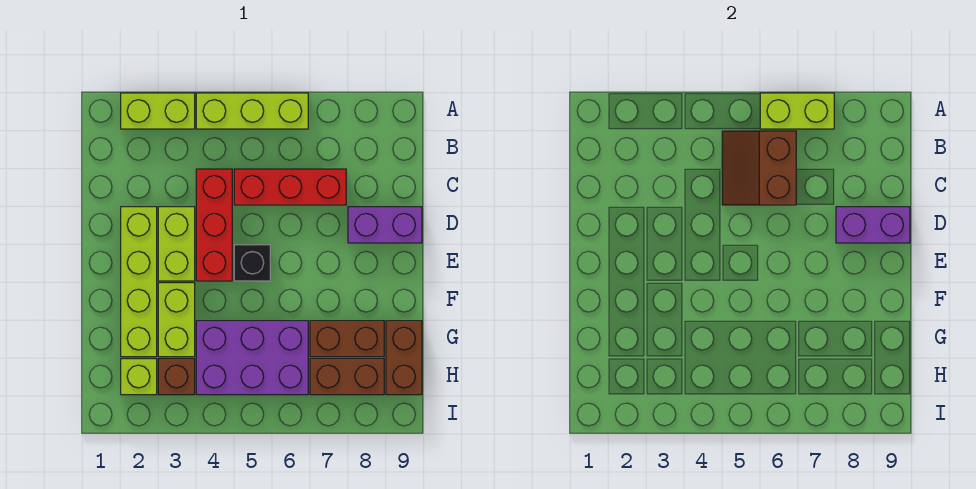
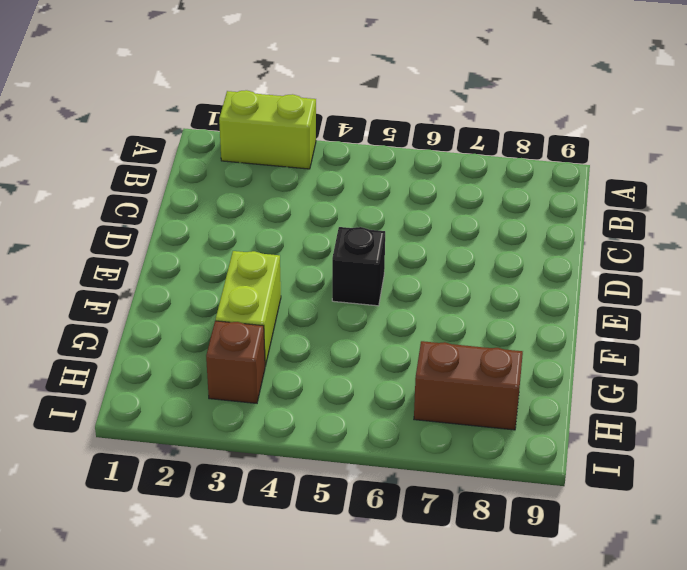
none -> lime 1x3 brick [196,93,308,129]
none -> red 1x3 brick [196,169,232,281]
none -> red 1x3 brick [234,169,346,205]

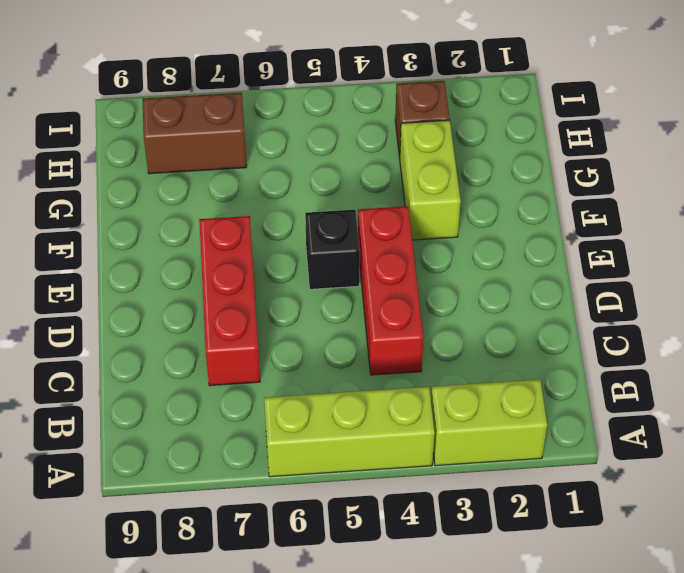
red 1x3 brick [199,216,260,386] -> red 1x3 brick turned to [234,169,346,205]
none -> lime 1x4 brick [121,207,157,357]
none -> lime 1x2 brick [158,207,195,281]
none -> purple 1x2 brick [348,207,422,243]

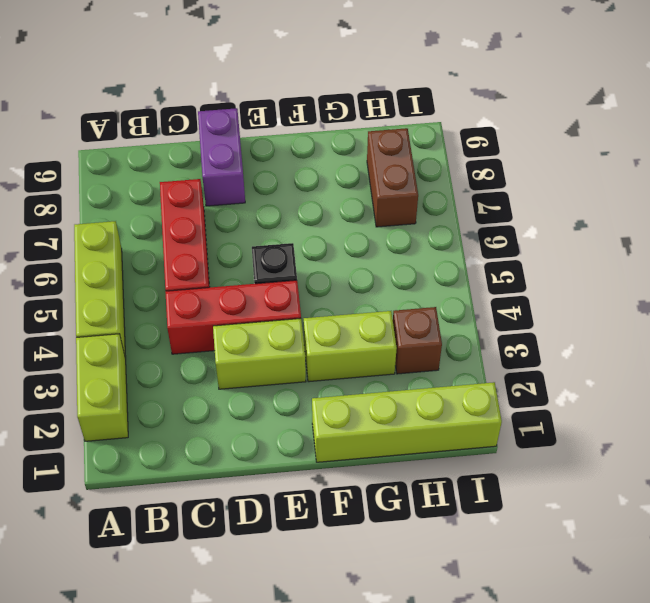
lime 1x4 brick [312,382,502,462] -> lime 1x4 brick moved to [121,207,157,357]
none -> purple 2x3 brick [196,321,308,395]
none -> brown 1x2 brick [310,321,384,357]
none -> brown 1x2 brick [386,321,422,395]

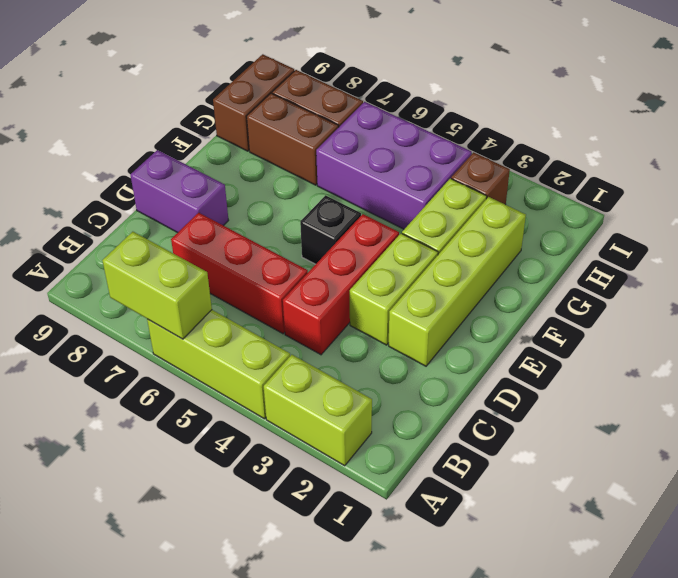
none -> lime 1x1 brick [121,359,157,395]
none -> brown 2x2 slope [722,131,796,205]
none -> purple 1x2 brick [836,207,910,243]

